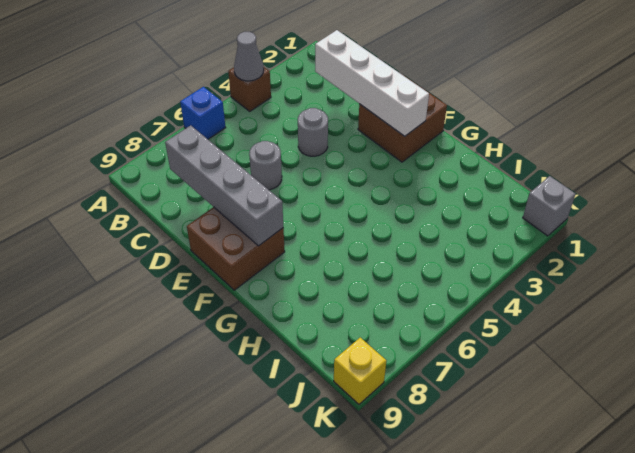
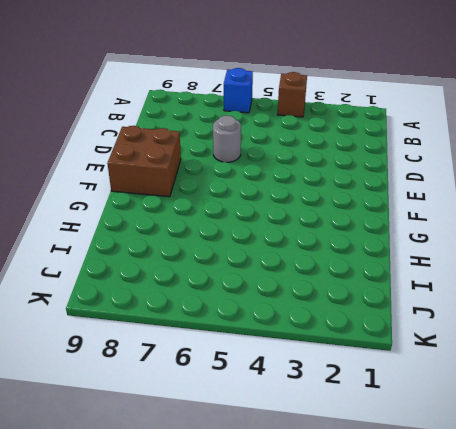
none -> grey 1x1 round brick [298,108,328,156]
none -> brown 2x2 brick [358,74,447,162]

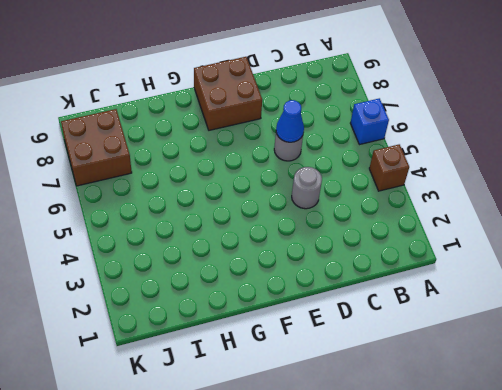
blue 1x1 cone [276,100,304,142] -> none
brown 2x2 brick [61,109,132,186] -> brown 2x2 brick moved to [358,74,447,162]
none -> grey 1x1 brick [523,176,575,236]
none -> yellow 1x1 brick [334,338,386,404]

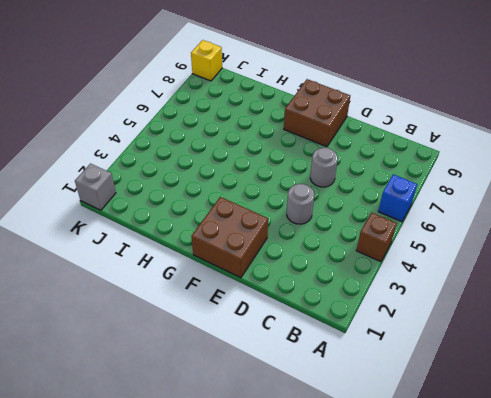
none -> grey 1x1 cone [234,32,264,81]
none -> white 1x4 brick [315,30,429,136]

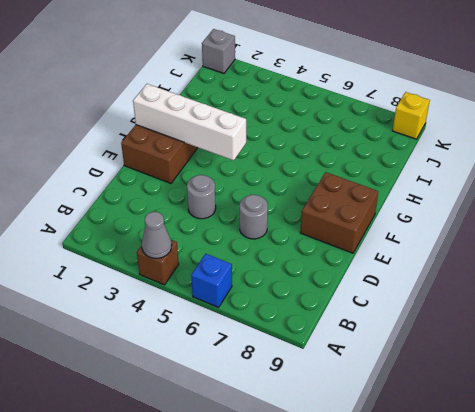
white 1x4 brick [133,84,246,161] -> white 1x4 brick turned to [315,30,429,136]
none -> grey 1x4 brick [165,125,283,246]

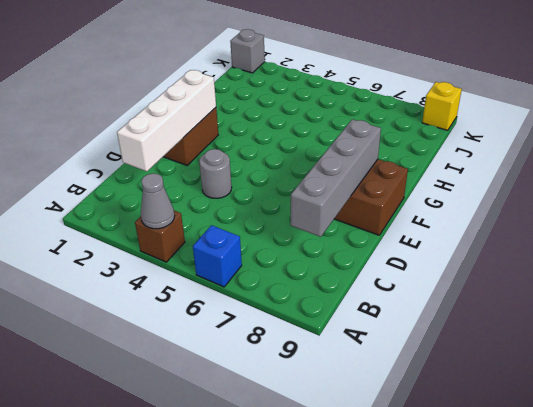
none -> grey 1x1 round brick [249,141,282,190]

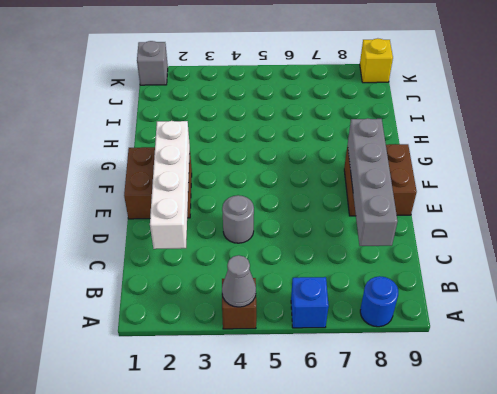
blue 1x1 round brick [360,276,398,327] -> none
none -> grey 1x1 round brick [249,141,282,190]

